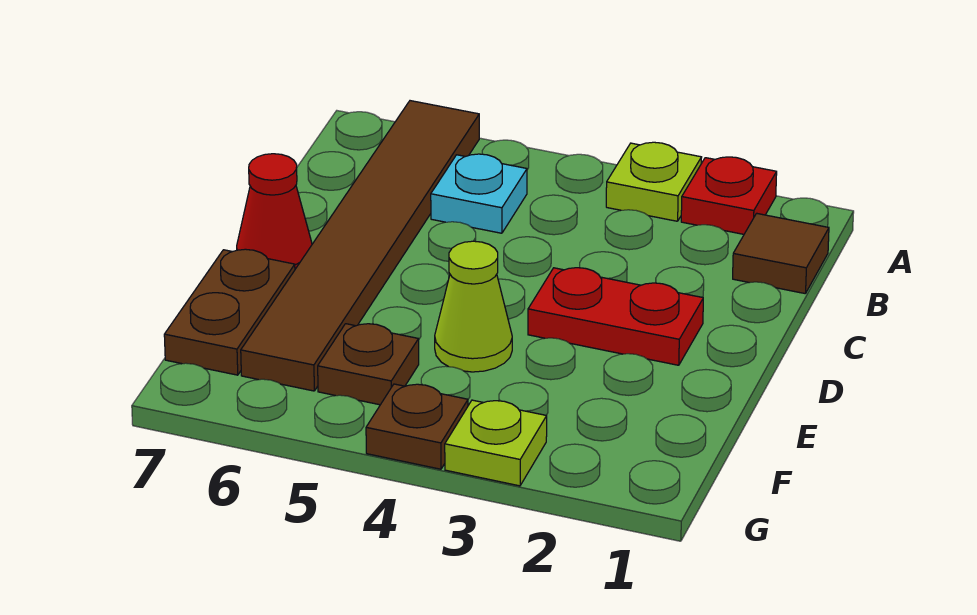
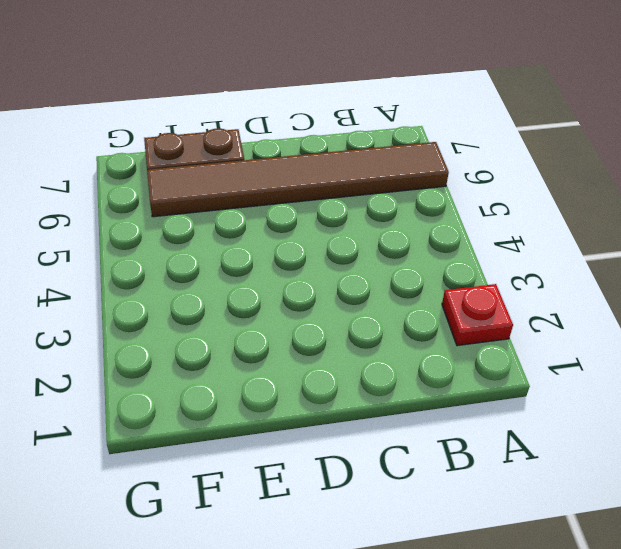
none -> lime 1x1 plate [606,142,702,221]
none -> brown 1x1 tile [733,213,829,294]
none -> cyan 1x1 plate [431,154,527,233]

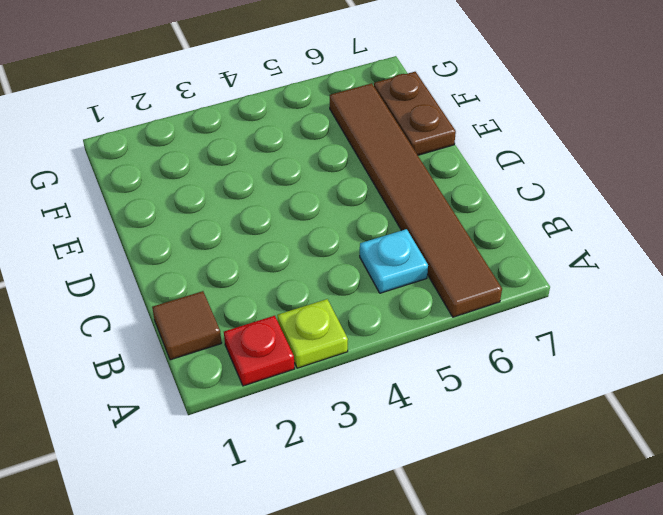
none -> red 1x2 plate [528,268,703,365]
none -> red 1x1 cone [237,154,312,269]
none -> lime 1x1 cone [435,241,512,372]

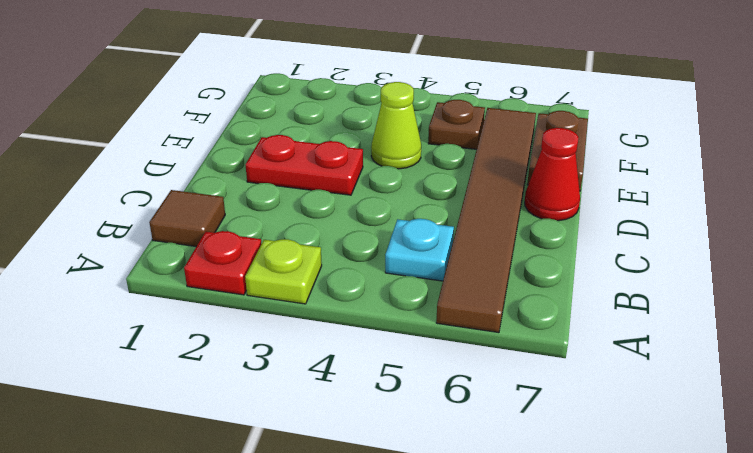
none -> lime 1x1 plate [445,400,547,486]
none -> brown 1x1 plate [366,384,468,469]

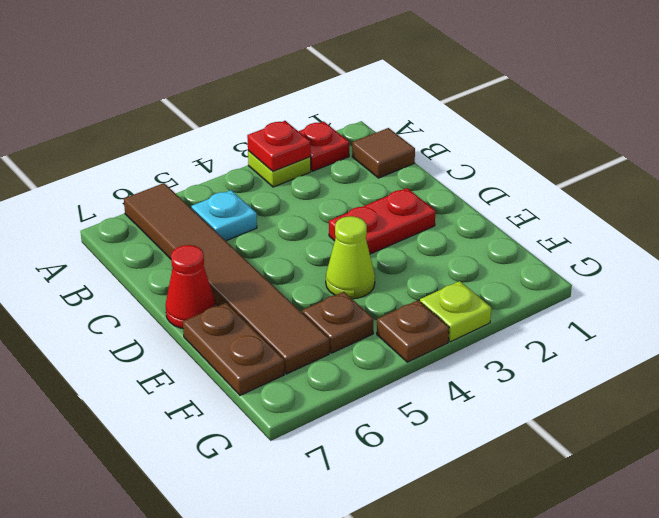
red 1x1 plate [247,121,311,171] -> none

